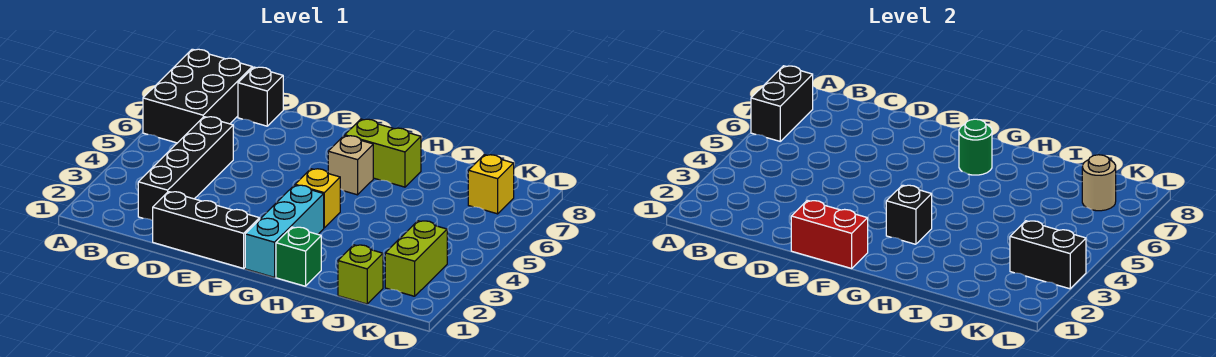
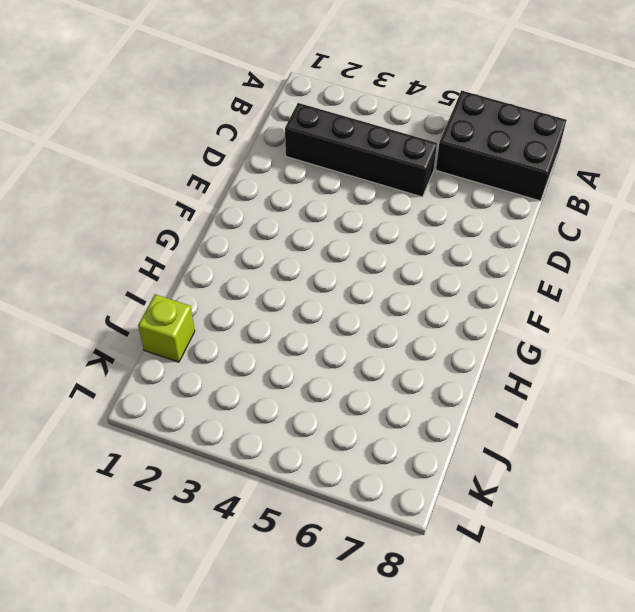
none -> black 1x1 brick [238,67,283,126]
none -> black 1x3 brick [153,192,260,268]
none -> cyan 1x3 brick [245,185,324,277]

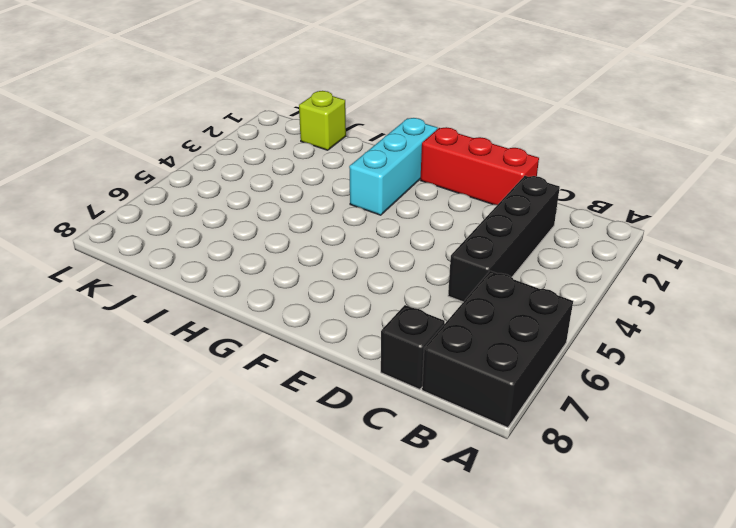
red 1x3 brick [420,127,539,205] -> black 1x3 brick [153,192,260,268]
none -> yellow 1x1 brick [295,169,340,228]
none -> tan 1x1 brick [328,136,373,195]
none -> lime 1x2 brick [345,119,421,187]

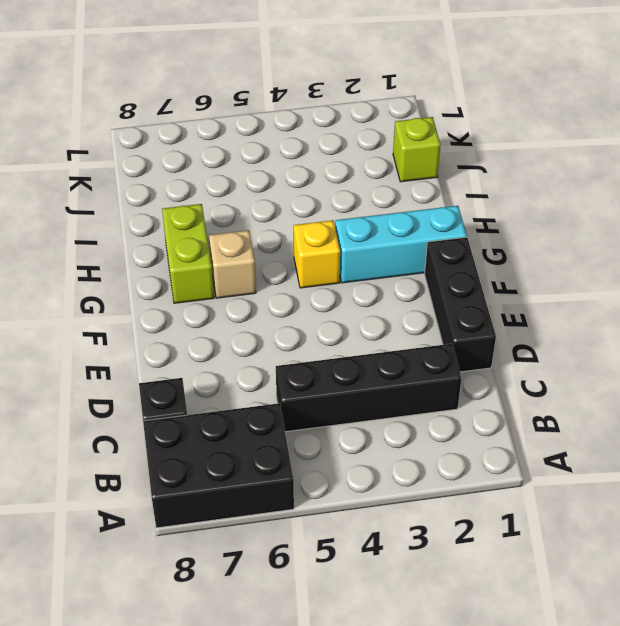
none -> green 1x1 brick [276,227,321,286]
none -> lime 1x2 brick [385,221,447,296]
none -> yellow 1x1 brick [468,155,514,214]

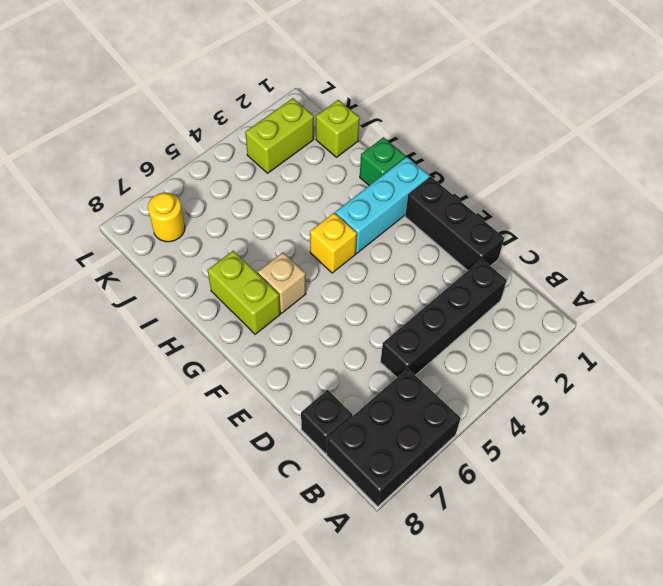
yellow 1x1 round brick [148,193,185,242] -> yellow 1x1 brick [468,155,514,214]
none -> black 1x2 brick [751,66,813,141]
none -> red 1x2 brick [791,200,868,268]
none -> black 1x1 brick [886,185,932,244]

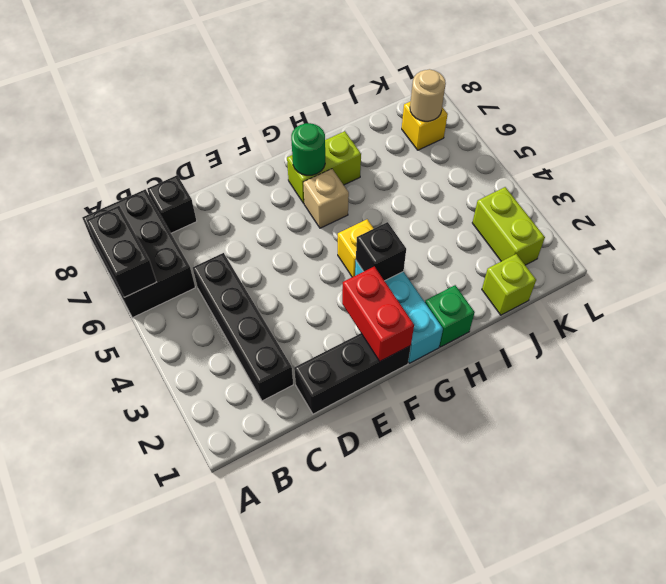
red 1x2 brick [342,266,414,361] -> red 1x2 brick turned to [791,200,868,268]
none -> black 1x2 brick [1010,221,1086,289]

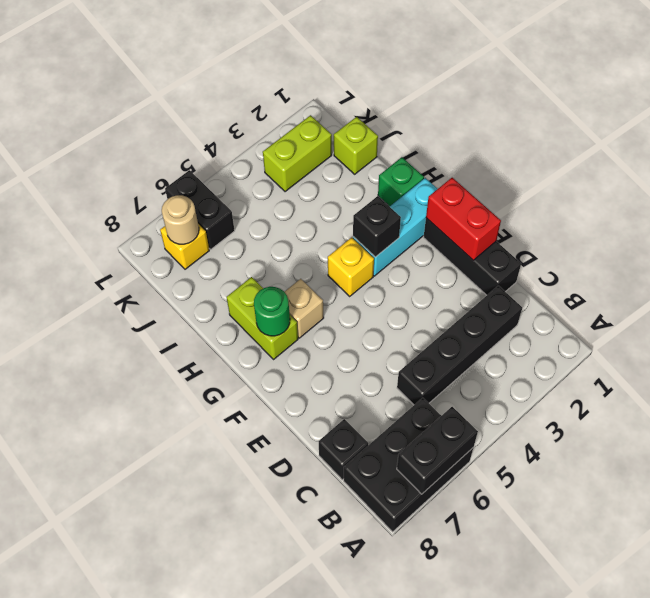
black 1x2 brick [165,170,235,249] -> black 1x2 brick moved to [1010,221,1086,289]

